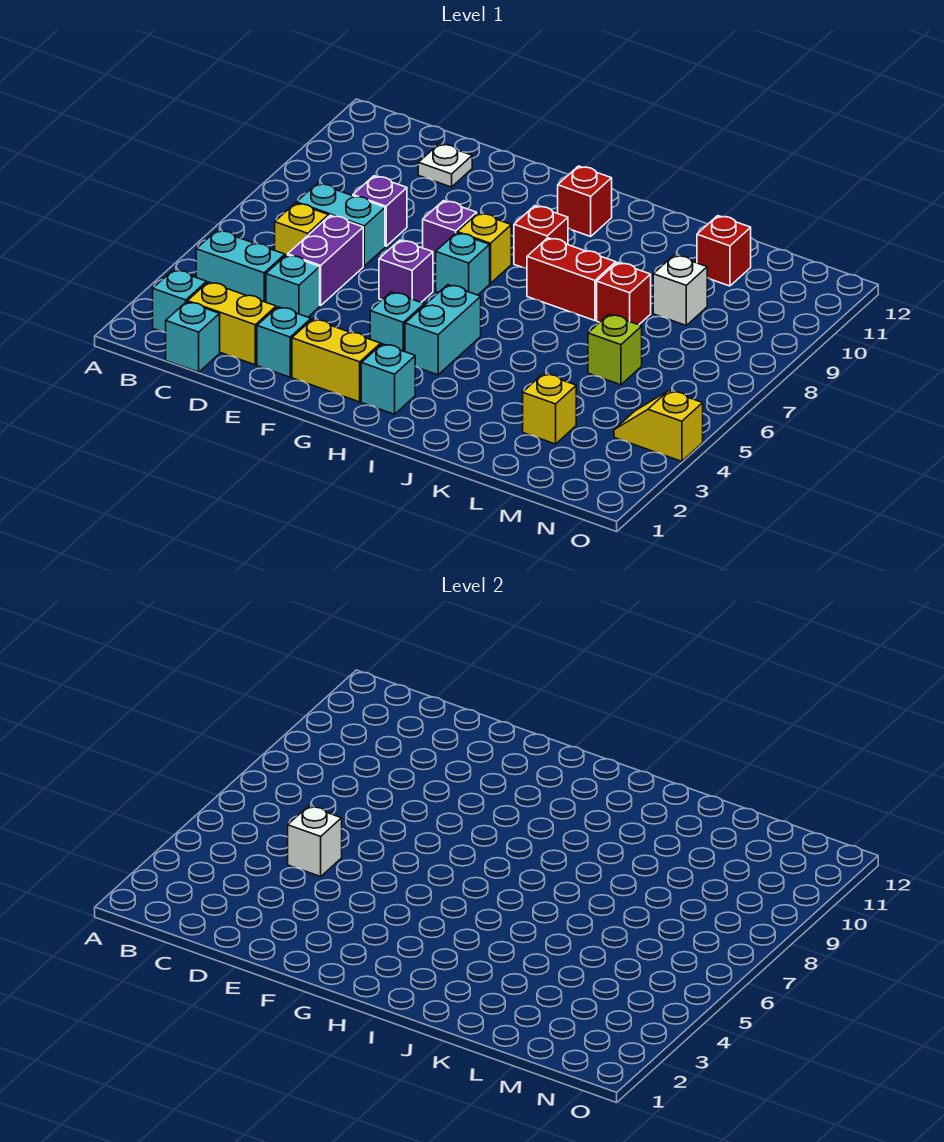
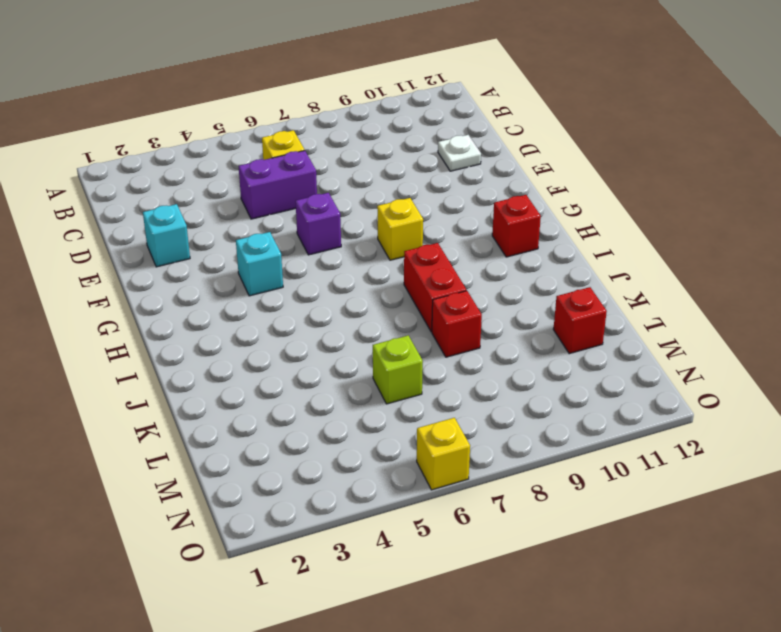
yellow 1x1 brick [417,418,470,490] -> yellow 1x1 brick moved to [523,374,576,444]
none -> cyan 1x1 brick [153,270,207,333]
none -> cyan 1x2 brick [196,230,285,302]
none -> cyan 1x1 brick [166,302,220,372]

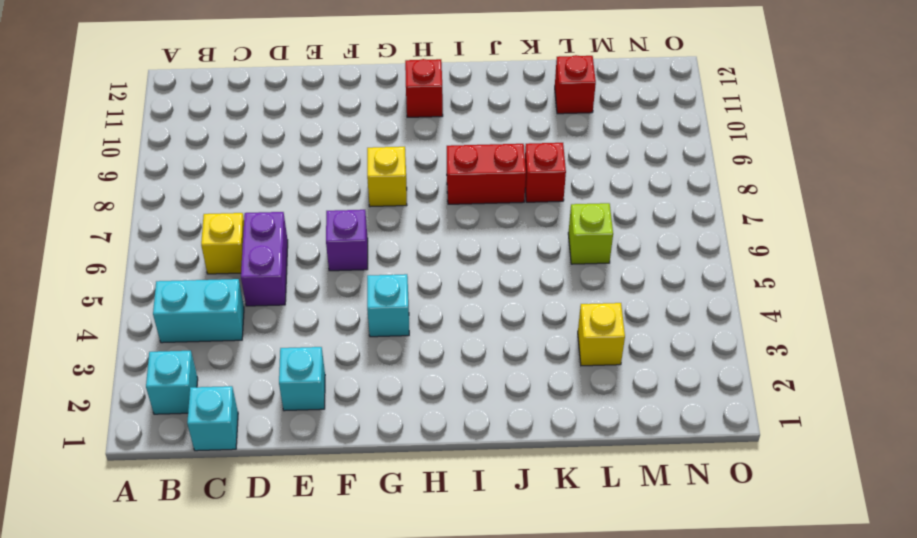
none -> yellow 1x2 brick [187,282,276,365]
none -> cyan 1x2 brick [296,183,385,266]
none -> cyan 1x1 brick [266,255,320,317]

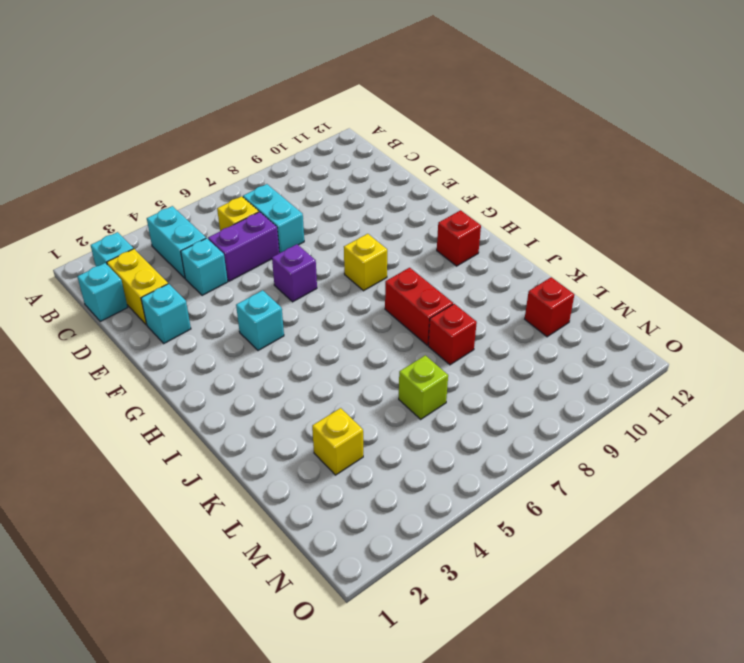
none -> purple 1x1 brick [353,176,407,246]
none -> white 1x1 plate [418,144,472,187]
none -> yellow 1x2 brick [292,319,381,402]

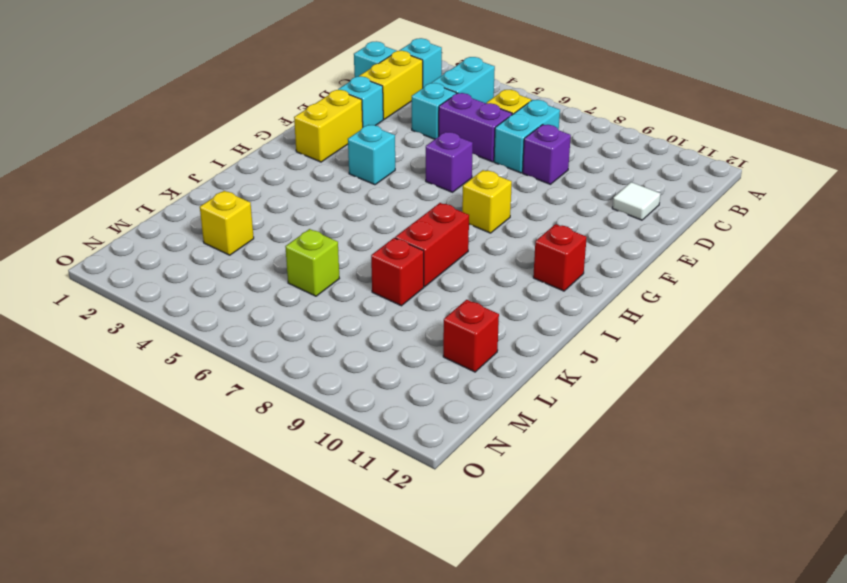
white 1x1 tile [612,182,660,220] -> white 1x1 plate [418,144,472,187]
none -> purple 1x1 brick [423,201,477,264]
none -> cyan 1x1 brick [436,233,490,295]
none -> cyan 1x1 brick [361,344,415,414]

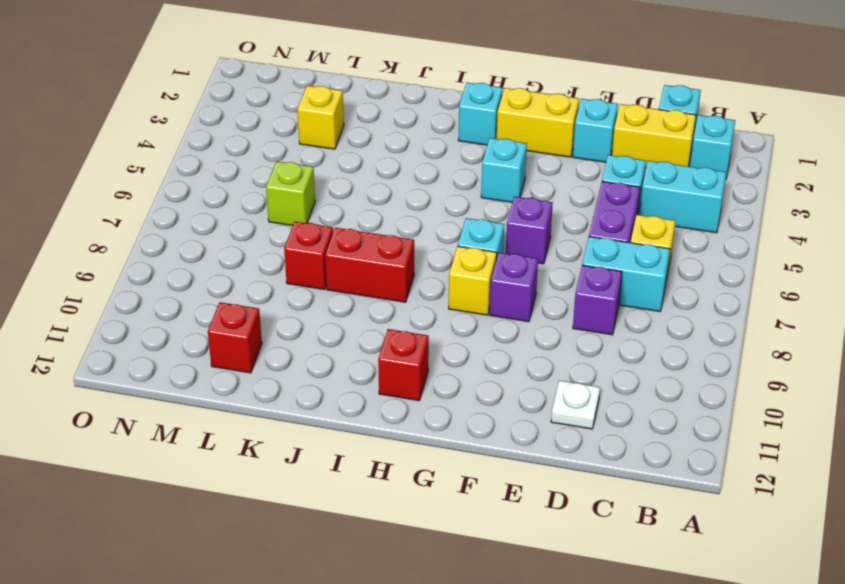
none -> cyan 1x2 brick [405,285,481,375]
none -> red 1x1 brick [514,206,568,268]
none -> white 1x1 brick [653,255,707,325]

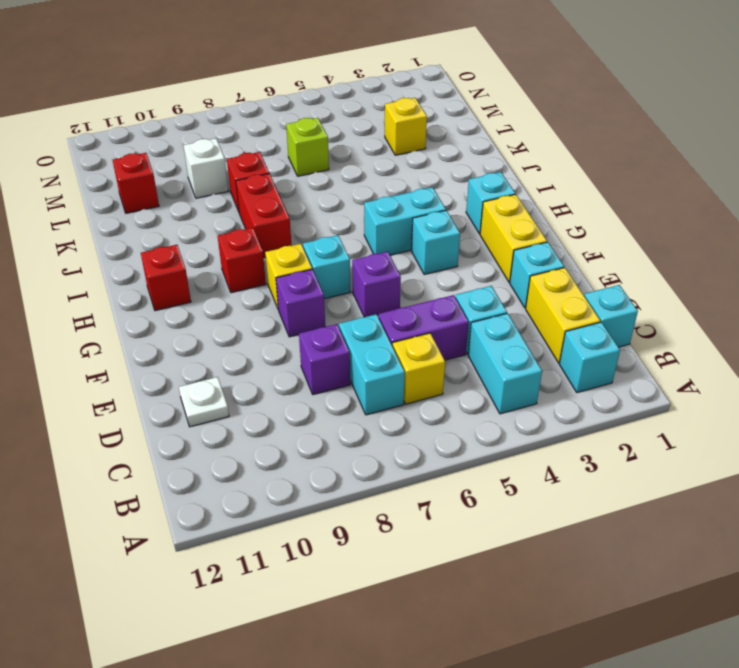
none -> yellow 1x2 slope [614,391,703,461]
none -> white 1x1 brick [288,806,342,877]

